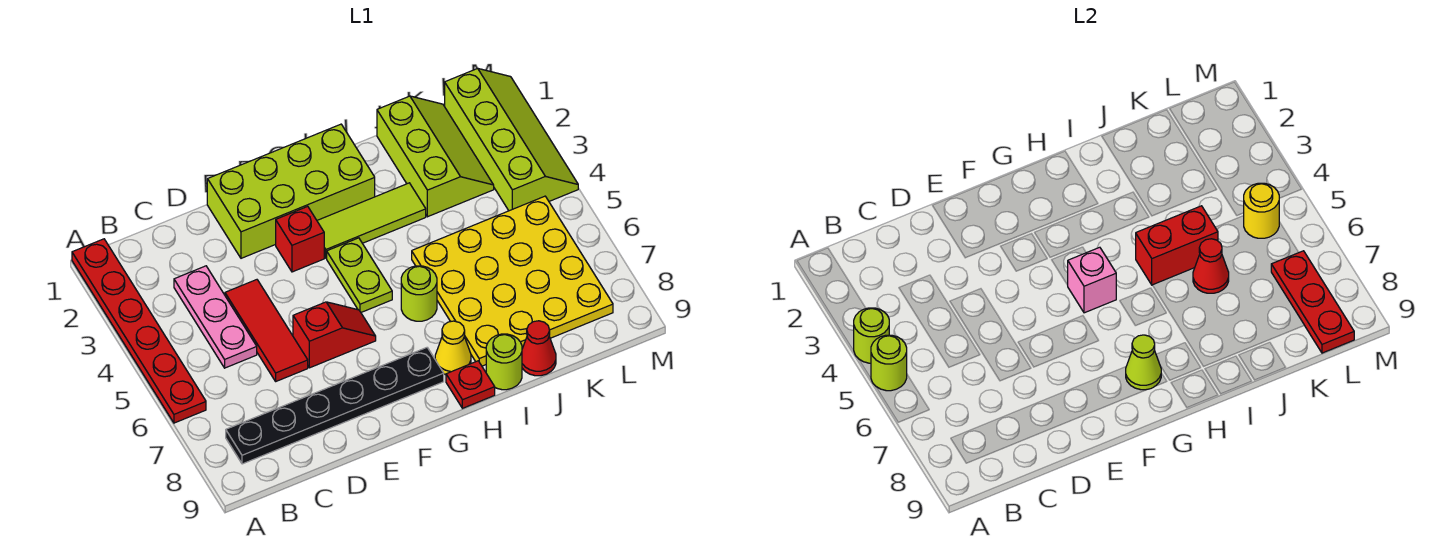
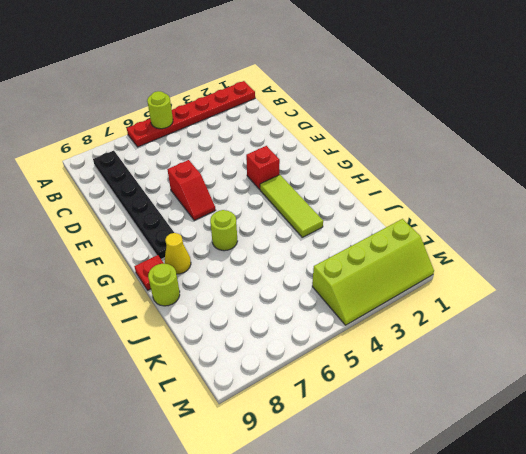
none -> pink 1x3 plate [174,266,257,368]
none -> red 1x3 tile [225,280,308,381]
none -> lime 2x4 brick [207,124,375,258]

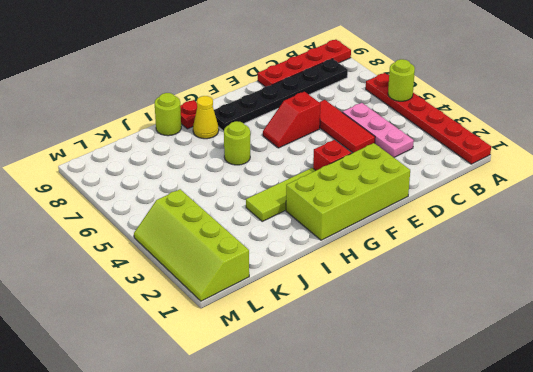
red 1x4 plate [258,40,351,86] -> none
none -> lime 1x2 plate [327,238,392,312]
none -> yellow 4x4 plate [412,196,613,366]
none -> lime 2x3 slope [377,96,494,217]

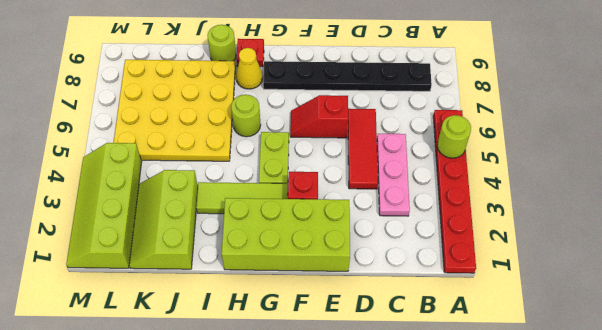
none -> red 1x1 cone [522,321,556,376]
none -> lime 1x1 round brick [854,308,889,363]
none -> pink 1x1 brick [1068,247,1116,313]

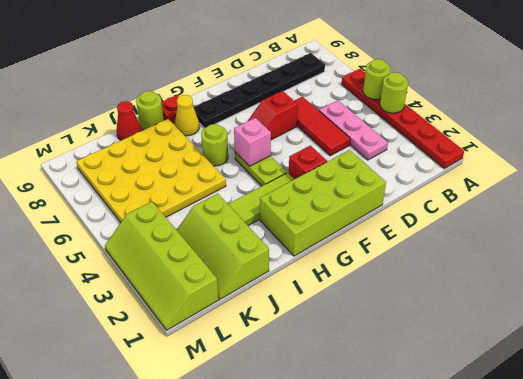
none -> lime 1x1 cone [1126,335,1161,390]
none -> red 1x2 brick [1136,206,1218,285]
none -> red 1x1 cone [1193,239,1229,293]

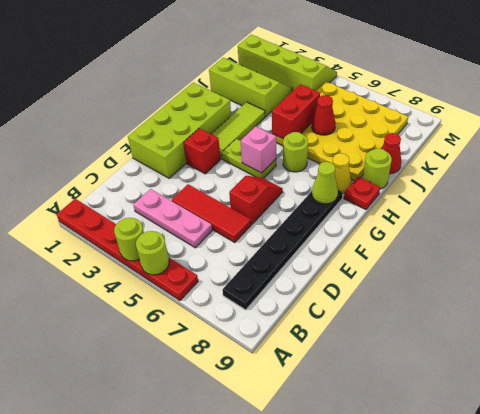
none -> yellow 1x1 round brick [1244,183,1279,238]
none -> red 1x3 plate [1271,251,1354,353]

